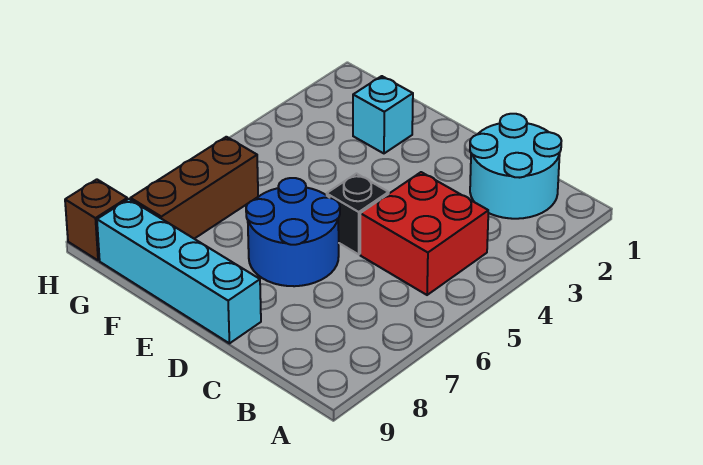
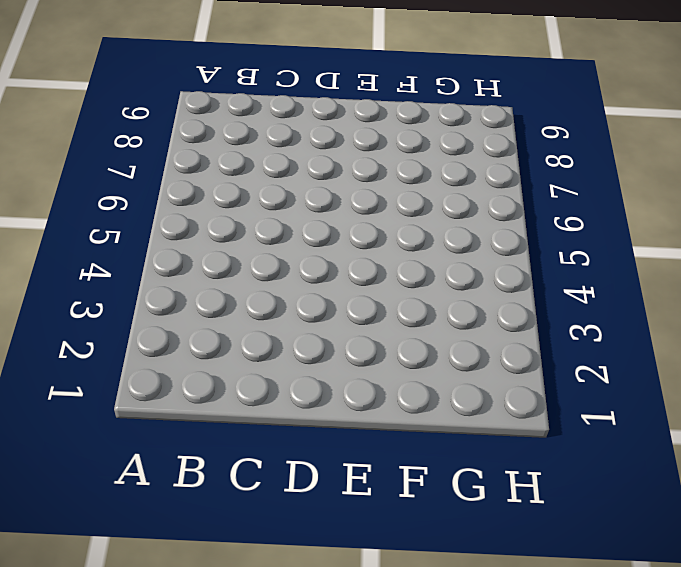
none -> cyan 2x2 round brick [470,114,561,219]
none -> red 2x2 brick [360,172,488,295]

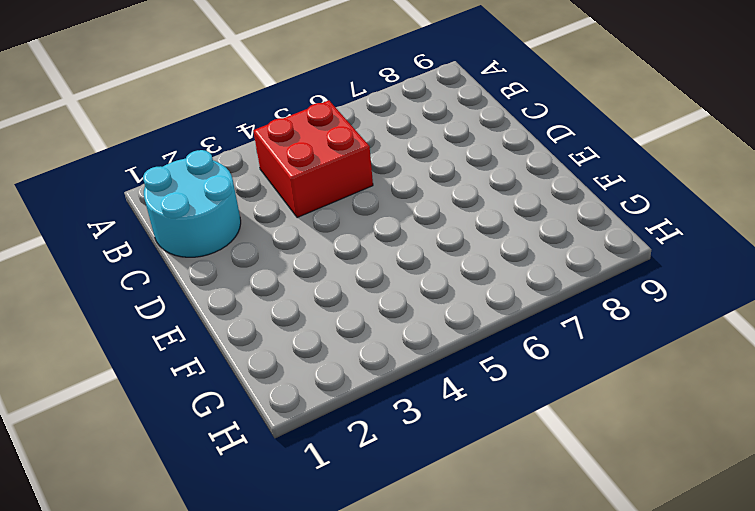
none -> black 1x1 brick [327,174,389,254]
none -> blue 2x2 round brick [246,178,340,286]

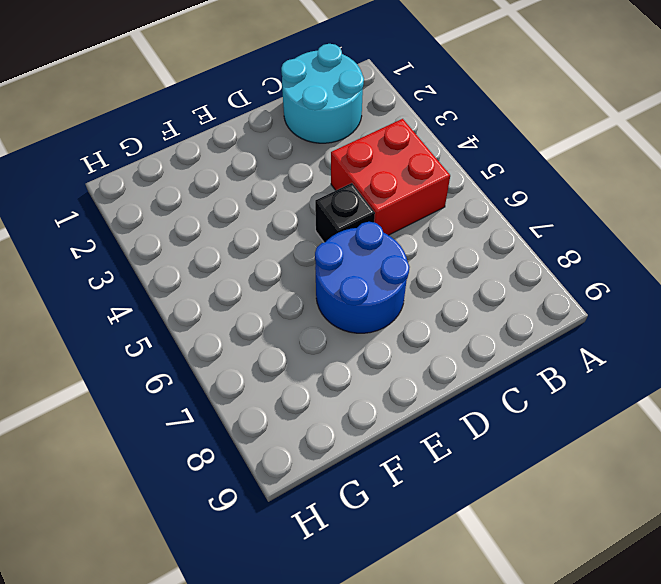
none -> cyan 1x4 brick [97,199,261,343]
none -> cyan 1x1 brick [353,76,413,153]

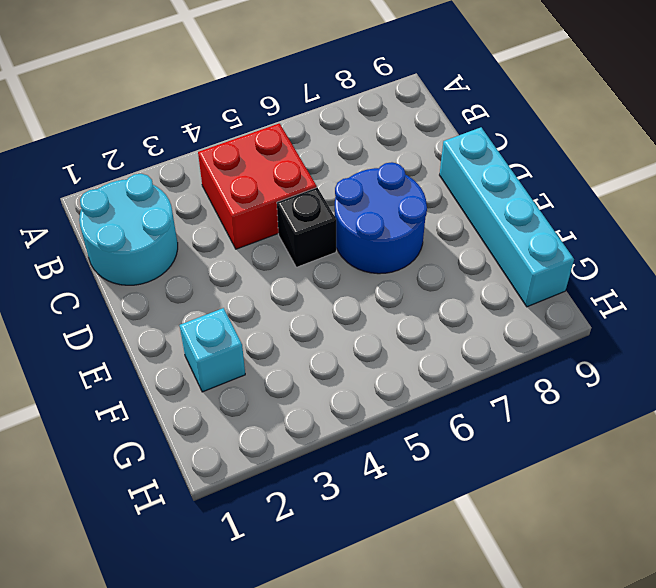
none -> brown 1x3 brick [131,137,258,239]
none -> brown 1x1 brick [65,179,127,260]

